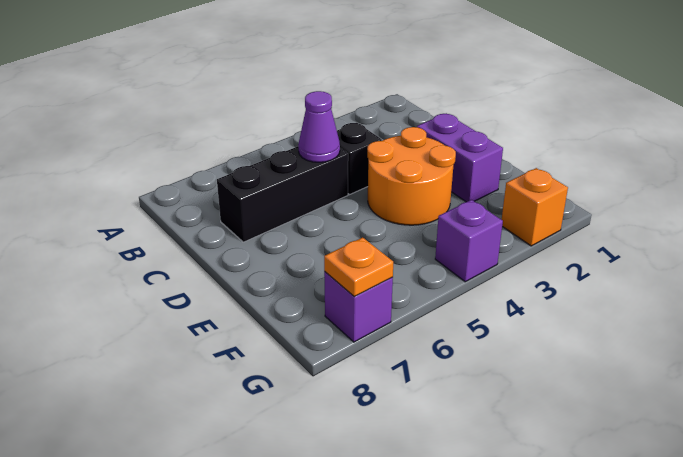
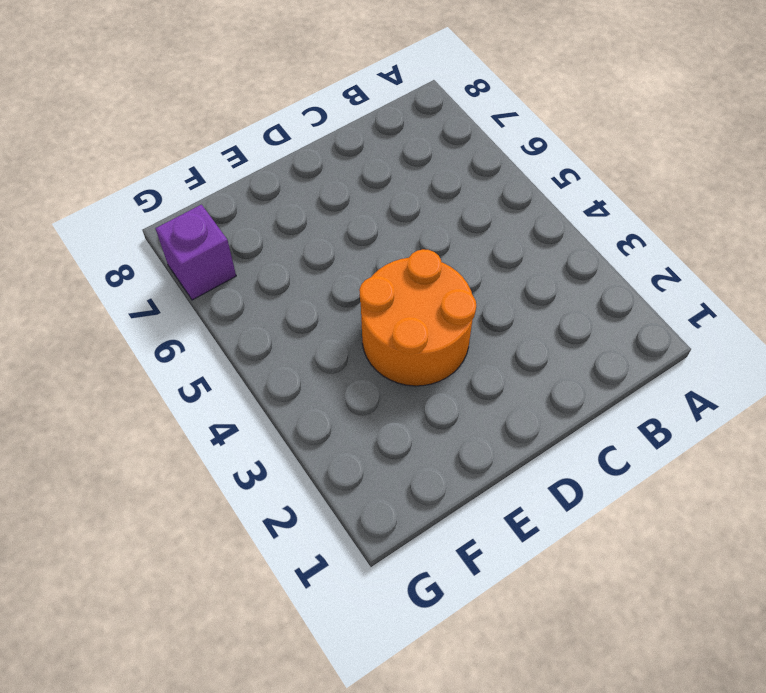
none -> black 1x1 brick [337,123,382,194]
none -> black 1x3 brick [217,146,348,242]

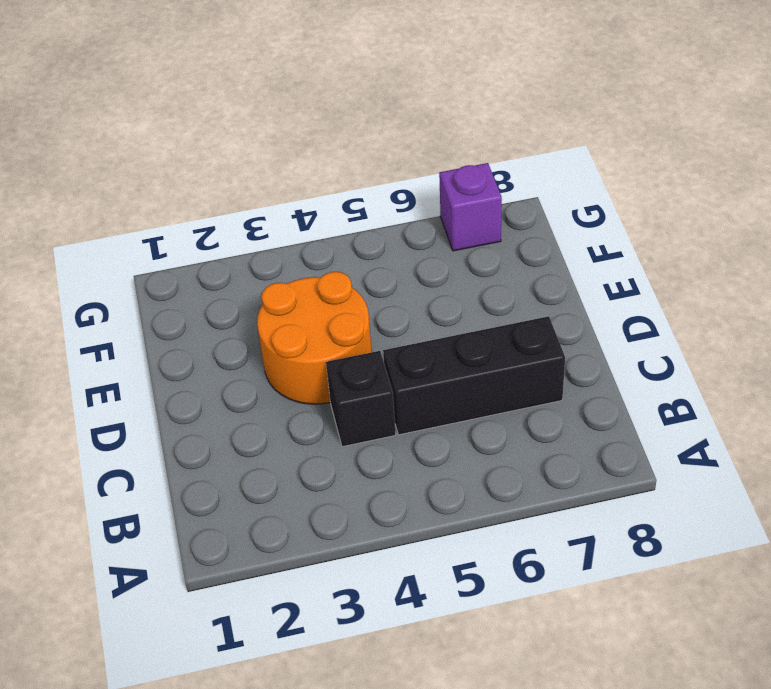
none -> purple 1x2 brick [417,114,503,202]
none -> orange 1x1 brick [502,168,568,246]

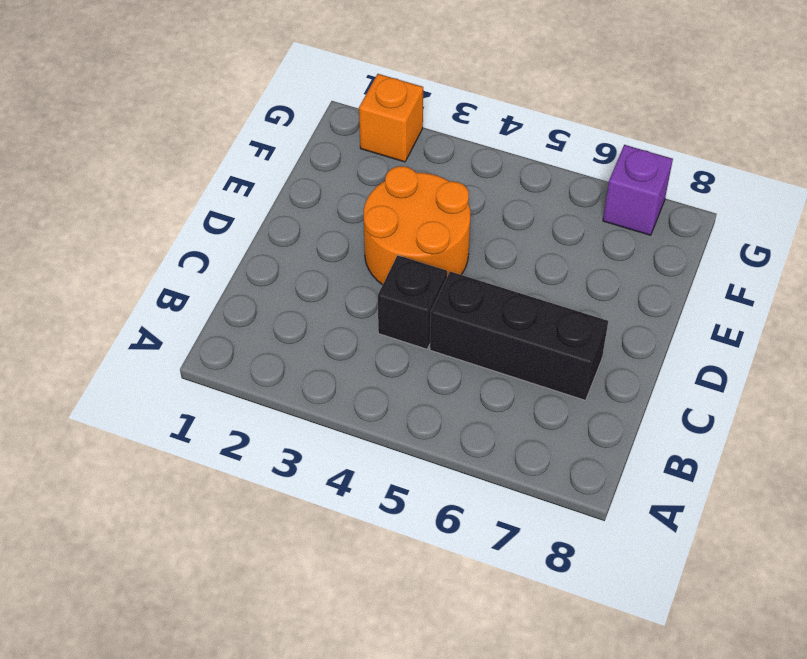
none -> purple 1x2 brick [417,114,503,202]
none -> purple 1x1 brick [435,200,503,282]

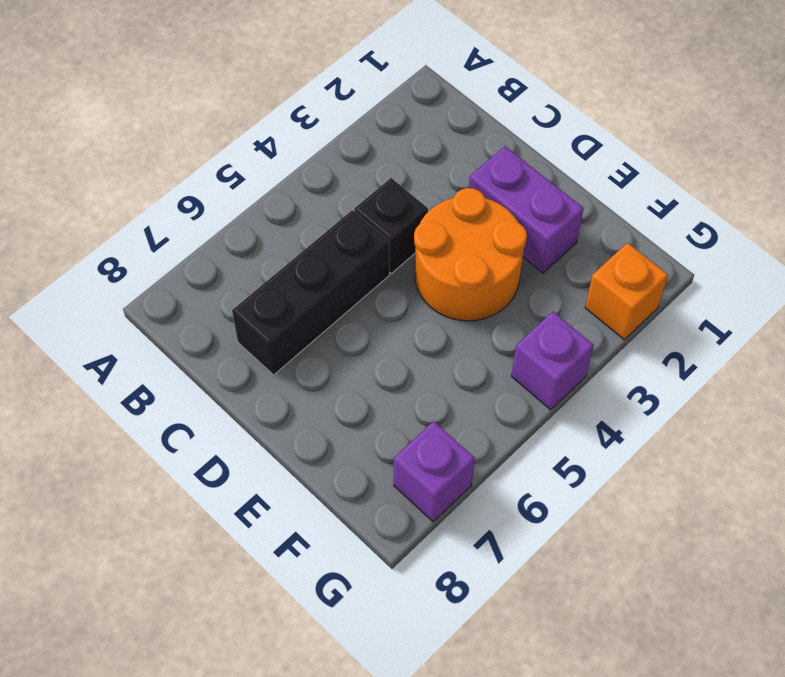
none -> purple 1x1 cone [298,91,340,162]
none -> orange 1x1 plate [324,237,393,297]

